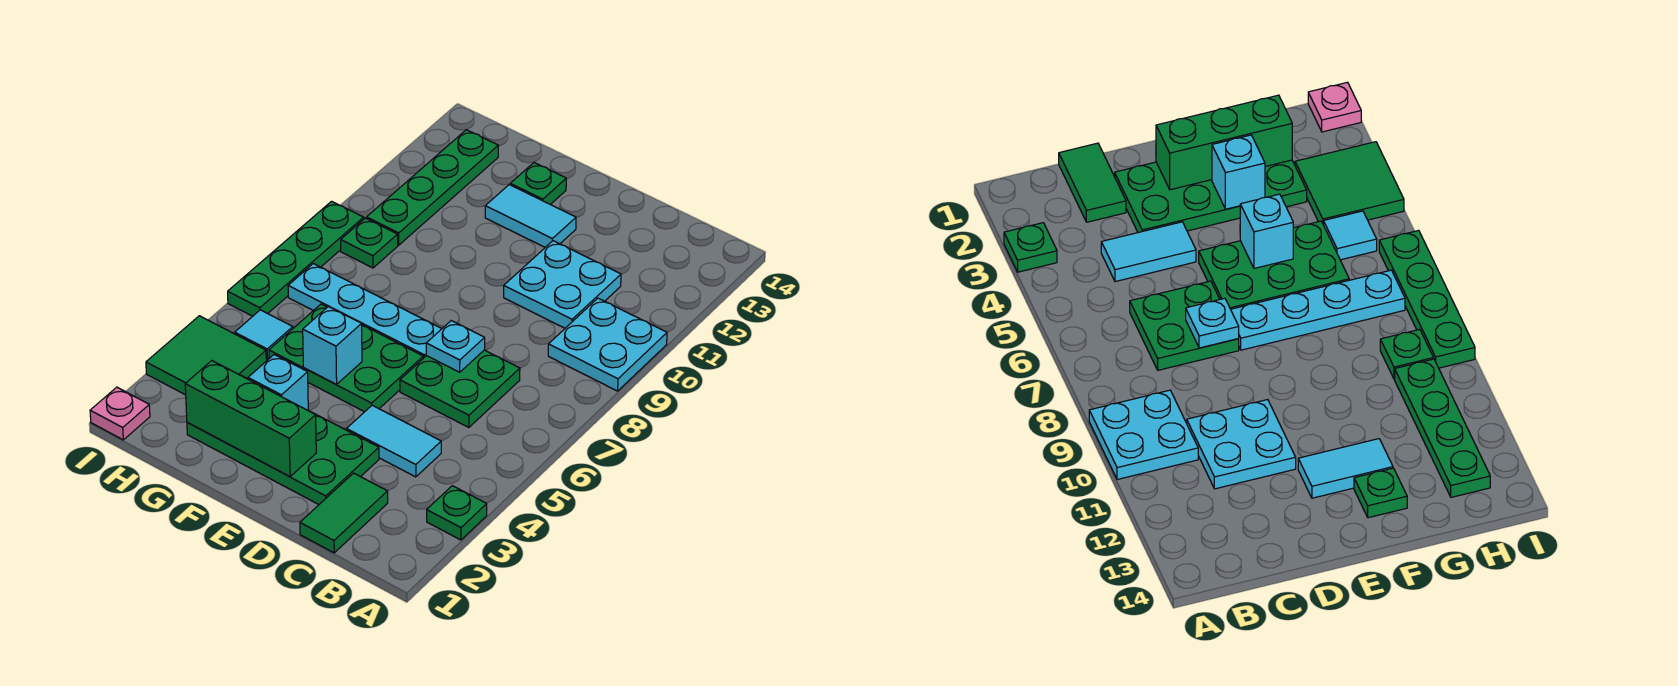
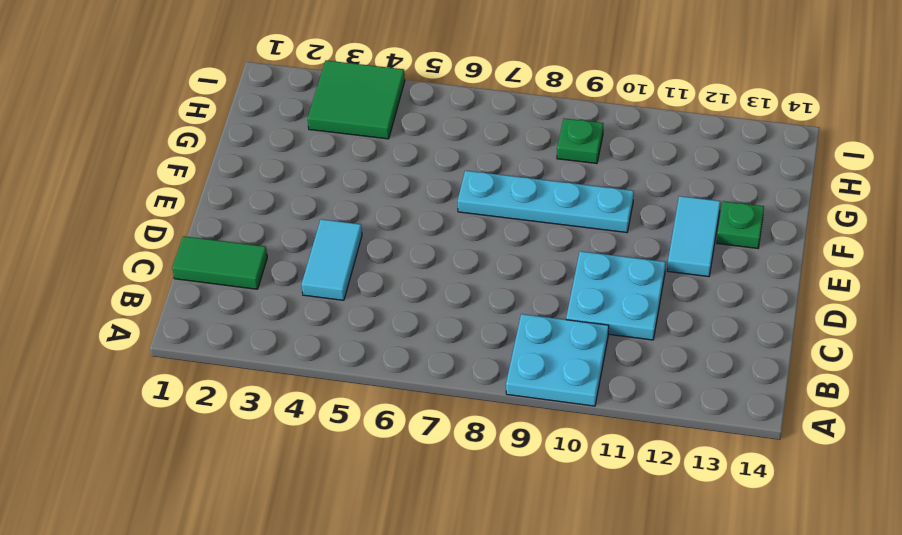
cyan 1x4 plate [458,171,634,233] -> cyan 1x4 plate turned to [288,264,442,358]
none -> green 1x1 plate [427,486,487,540]
none -> green 2x2 plate [400,350,520,428]
none -> green 2x4 plate [187,377,379,505]

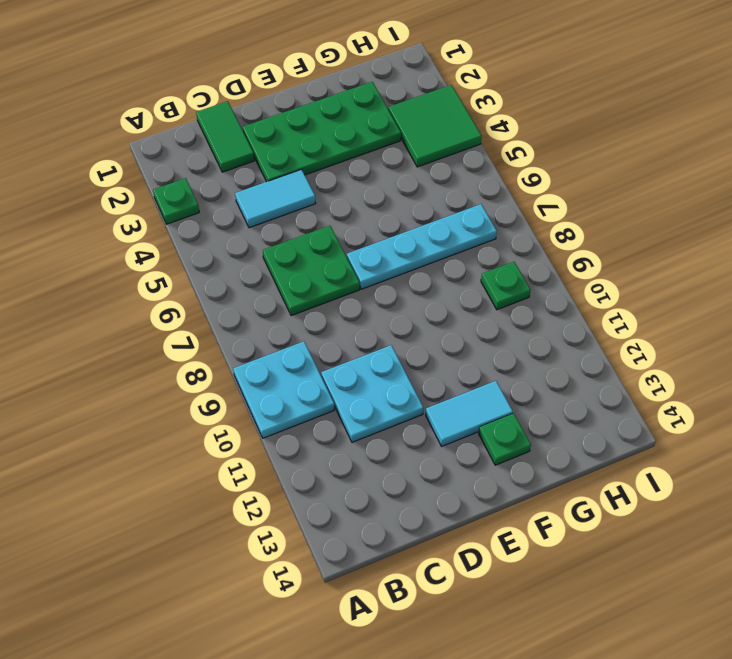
none -> green 2x3 plate [269,304,423,412]
none -> cyan 1x1 tile [235,310,293,361]
none -> green 1x4 plate [366,130,498,245]

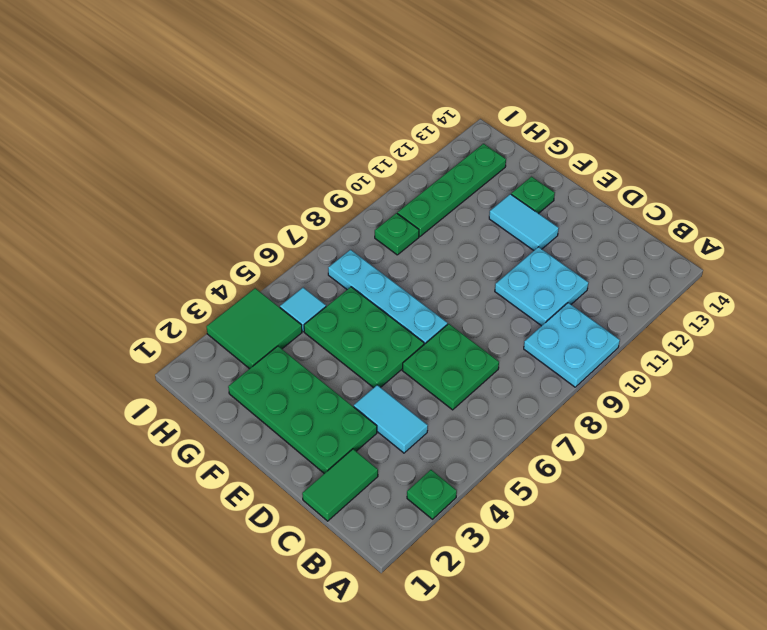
none -> pink 1x1 plate [90,387,150,440]
none -> green 1x4 plate [228,201,364,316]
none -> cyan 1x1 plate [426,321,485,372]

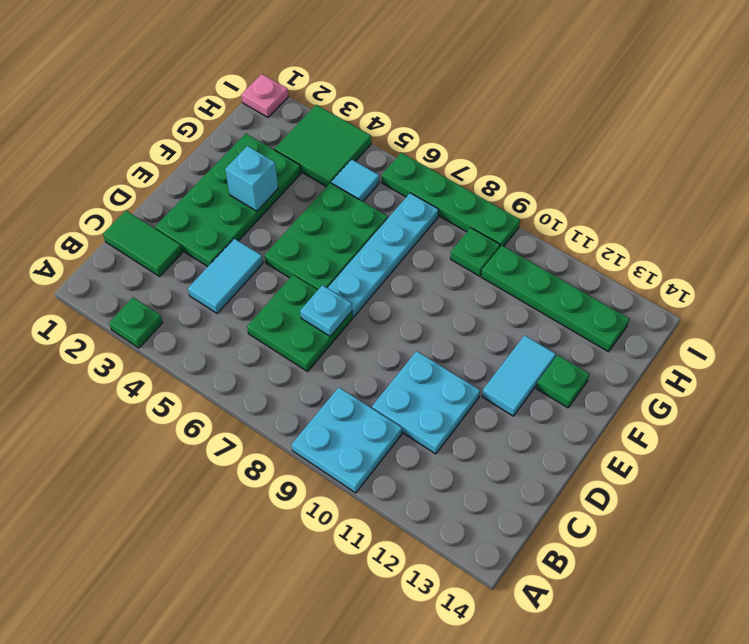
none -> green 1x3 brick [185,361,316,477]
none -> cyan 1x1 brick [303,307,362,384]

